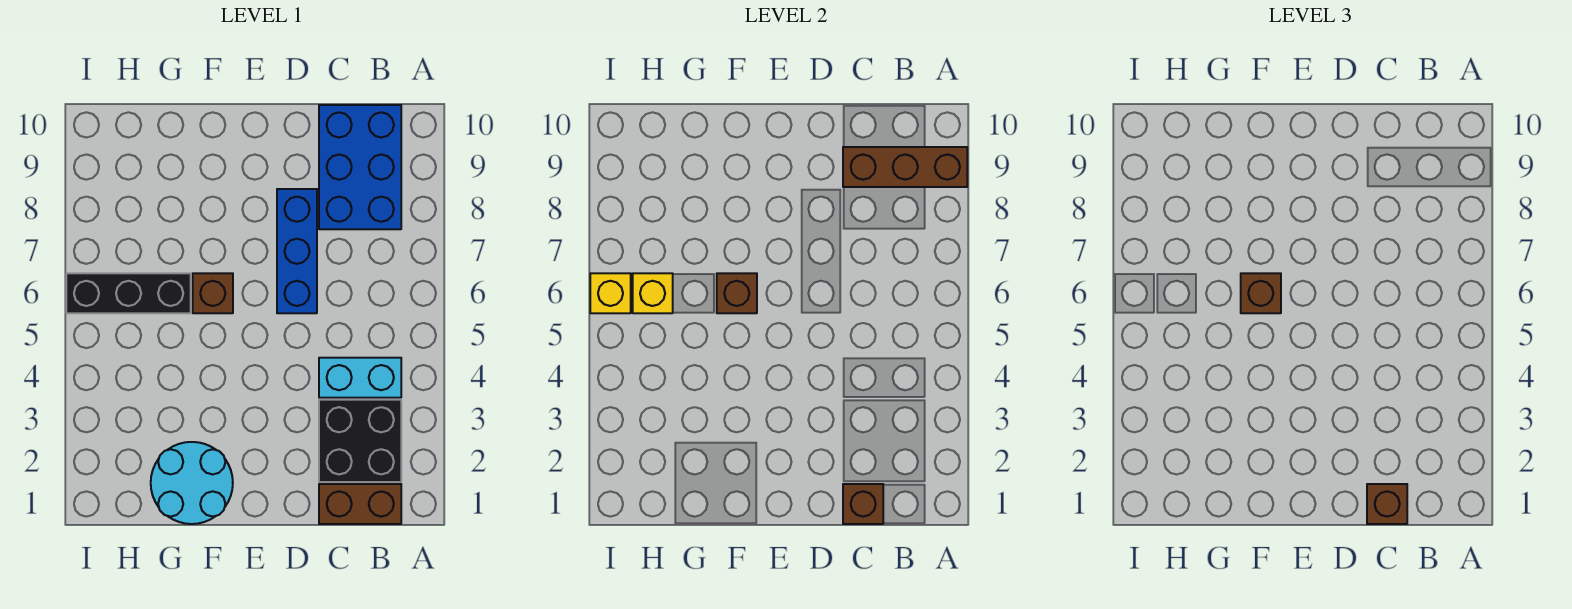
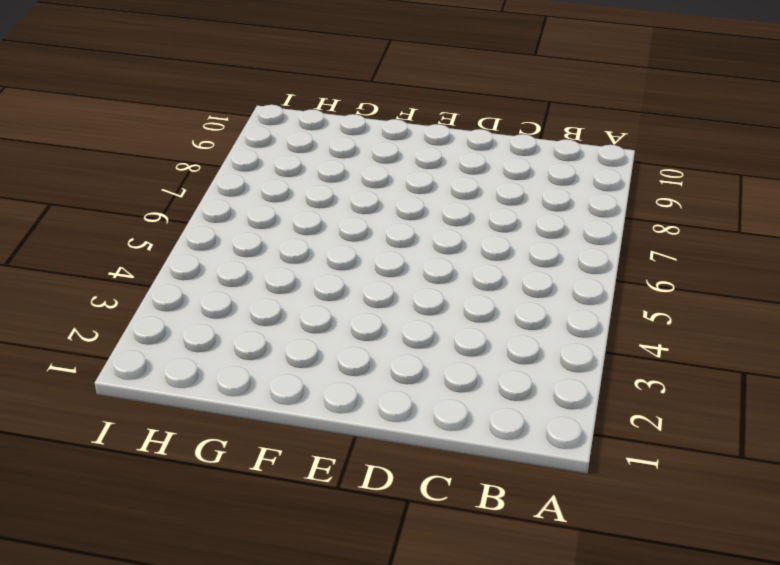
none -> brown 1x2 brick [319,484,401,524]
none -> black 2x2 brick [319,400,401,482]
none -> cyan 1x2 brick [319,358,401,398]

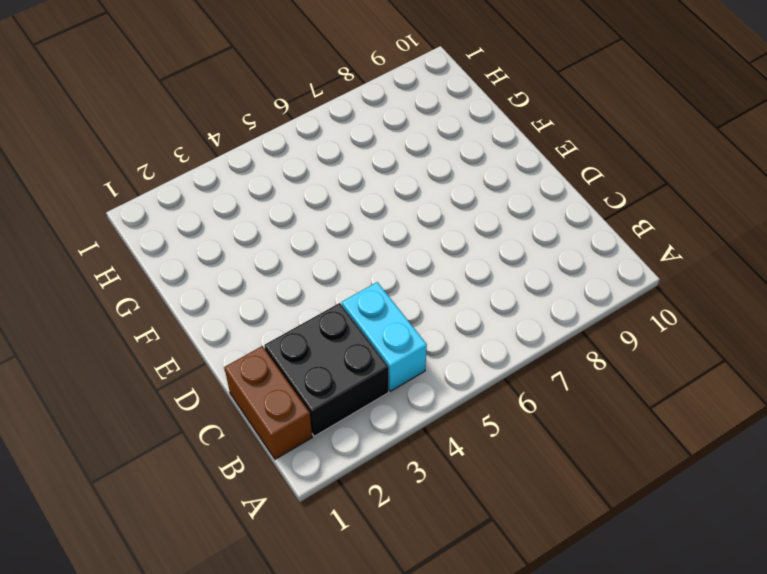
none -> blue 2x3 brick [319,105,401,229]
none -> blue 1x3 brick [277,189,317,313]
none -> cyan 2x2 round brick [151,442,233,524]

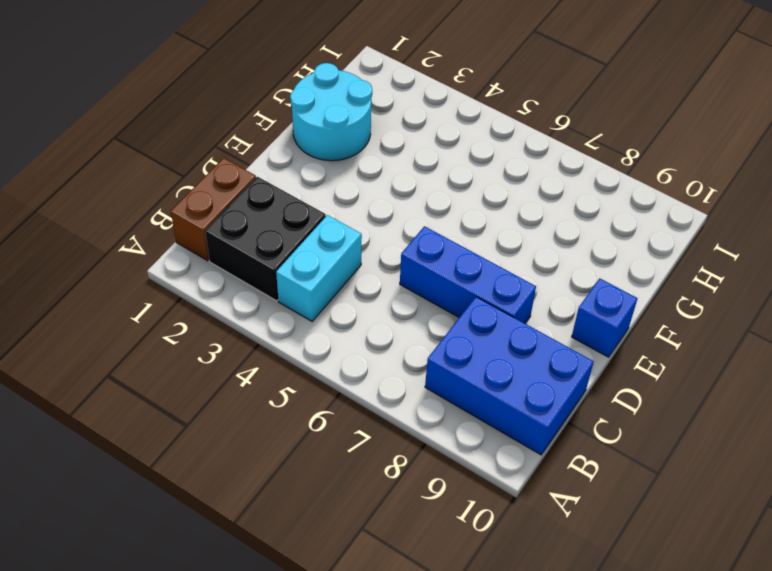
blue 1x1 brick [572,279,638,357] -> none
none -> brown 1x1 brick [193,273,233,313]
none -> black 1x3 brick [66,273,191,313]
none -> brown 1x3 brick [843,147,967,187]

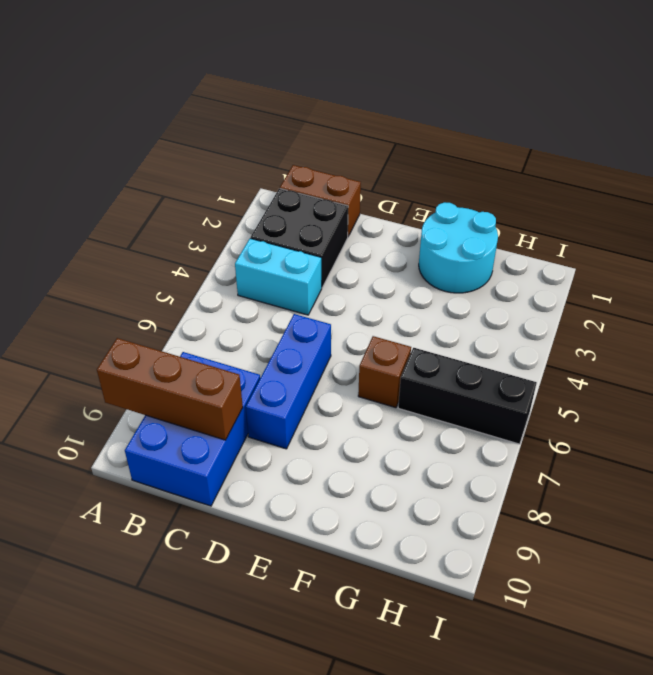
none -> brown 1x1 brick [843,484,883,524]
none -> brown 1x1 brick [717,273,757,313]
none -> yellow 1x1 brick [633,273,673,313]

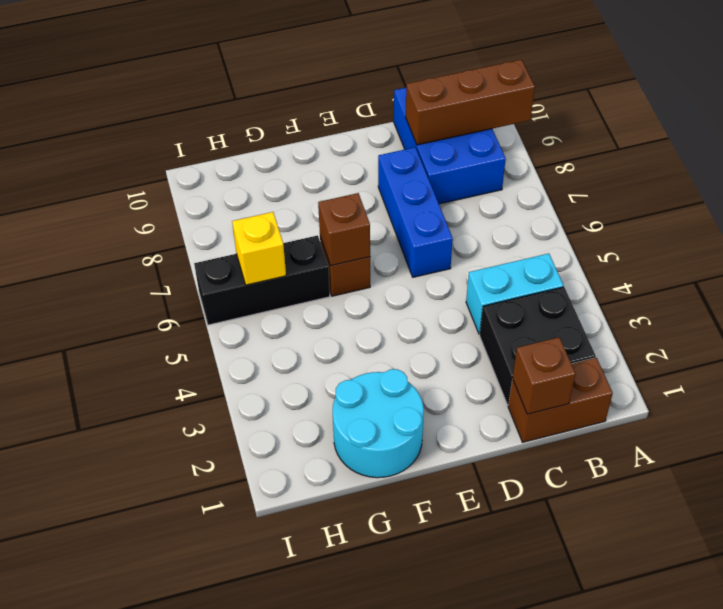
none -> yellow 1x1 brick [590,273,631,313]
none -> brown 1x1 brick [1367,484,1407,524]
none -> brown 1x1 brick [1241,273,1281,313]

